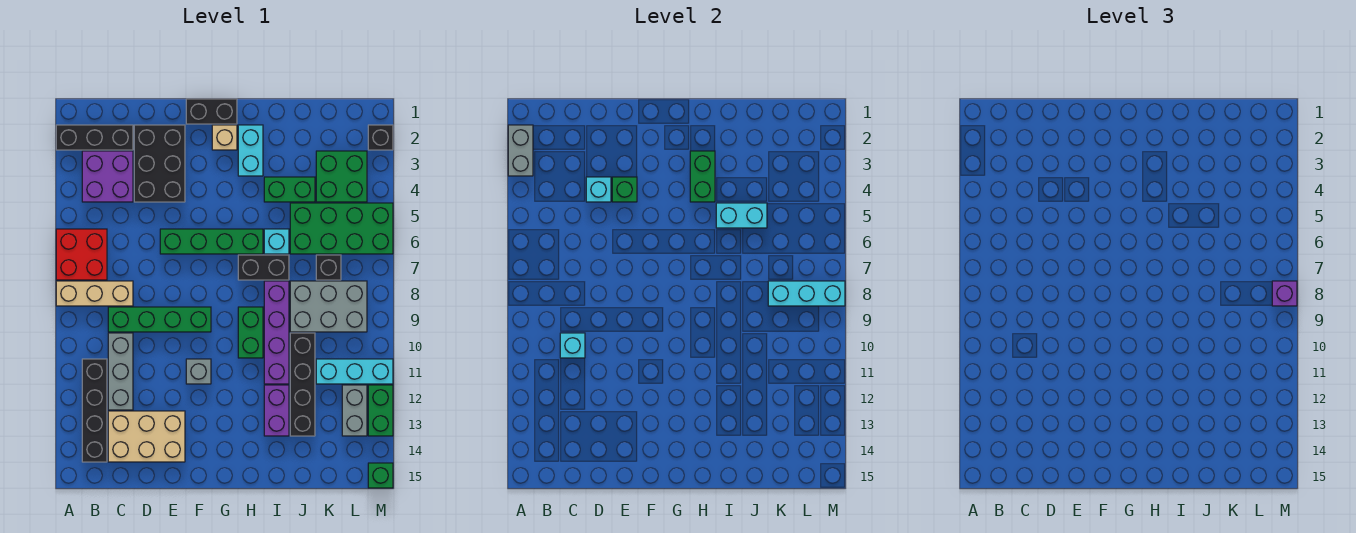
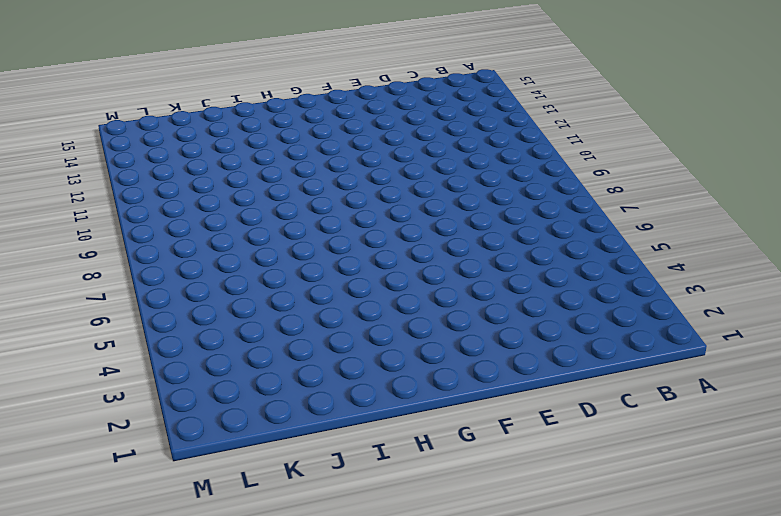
none -> black 1x3 brick [56,125,133,150]
none -> red 2x2 brick [56,229,107,280]
none -> tan 1x3 brick [56,281,133,306]
none -> purple 2x2 brick [82,151,133,202]

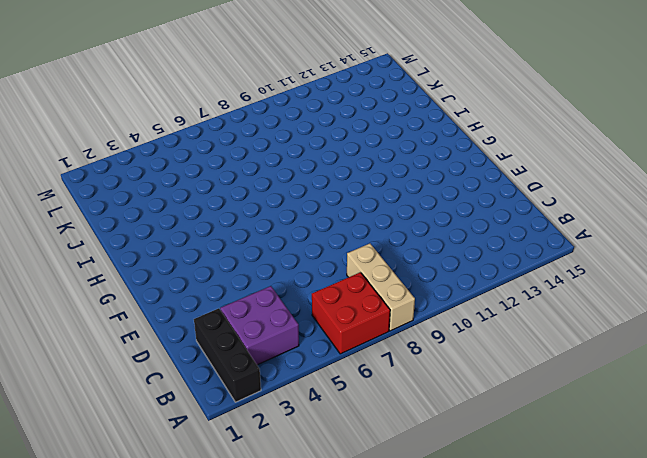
none -> black 1x4 brick [82,359,107,462]
none -> green 1x4 brick [108,307,211,332]
none -> grey 1x3 brick [108,333,133,410]
none -> tan 2x3 brick [108,411,185,462]

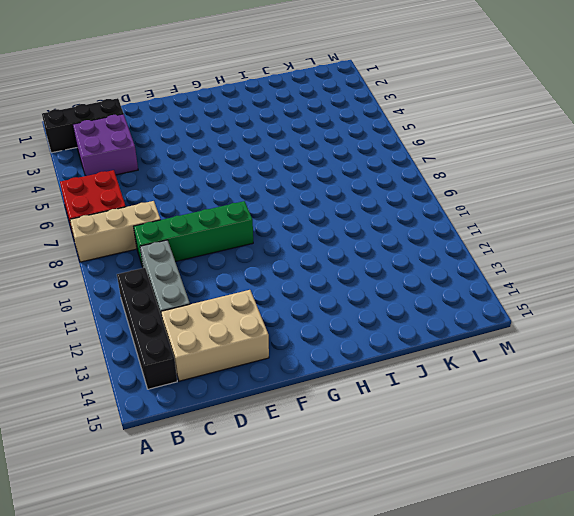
none -> black 2x3 brick [134,125,185,202]
none -> green 1x4 brick [160,229,263,254]
none -> black 1x2 brick [186,99,237,124]
none -> grey 1x1 brick [186,359,211,384]

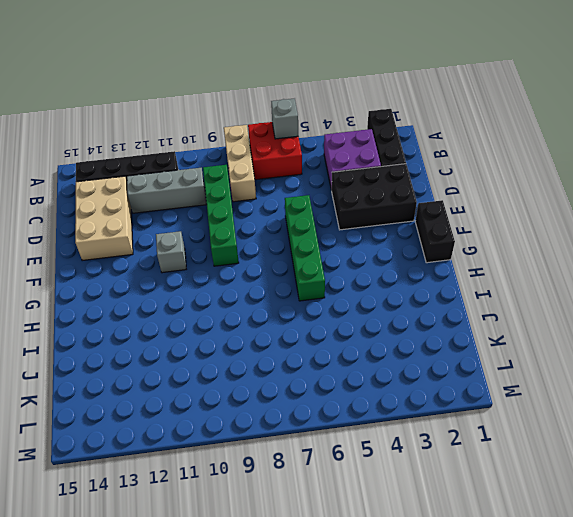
grey 1x1 brick [271,98,298,139] -> none
none -> tan 1x1 brick [212,125,237,150]
none -> cyan 1x2 brick [238,125,263,176]
none -> black 1x2 brick [238,255,289,280]
none -> green 1x2 brick [238,307,263,358]

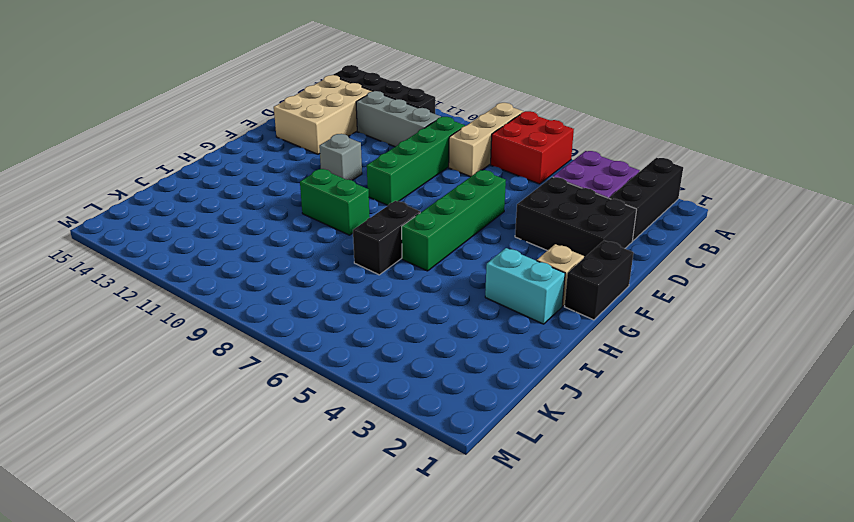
none -> green 1x2 brick [264,177,315,202]
none -> cyan 1x1 brick [264,229,289,254]
none -> purple 1x4 brick [264,281,289,384]
none -> purple 1x2 brick [264,385,289,436]

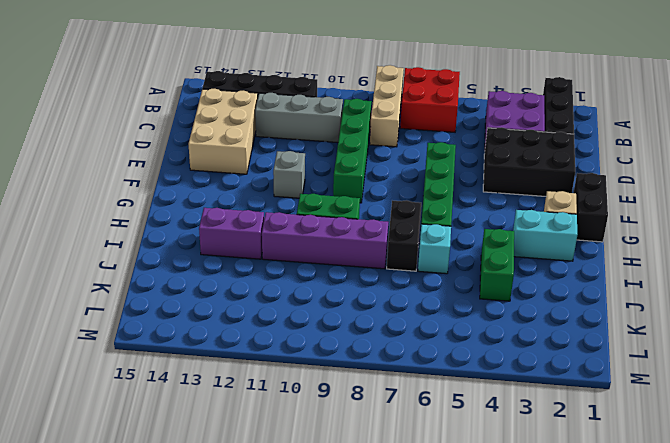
none -> green 2x4 brick [290,203,393,254]
none -> grey 2x3 brick [290,281,367,332]
none -> black 1x4 brick [290,333,315,436]
none -> green 2x2 brick [316,151,367,202]

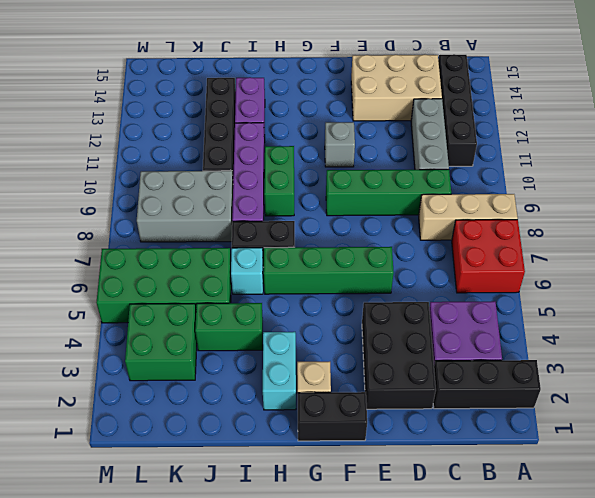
none -> black 1x1 brick [316,255,341,280]
none -> cyan 1x3 brick [316,359,393,384]
none -> grey 1x2 brick [342,385,367,436]
none -> black 1x1 brick [368,125,393,150]

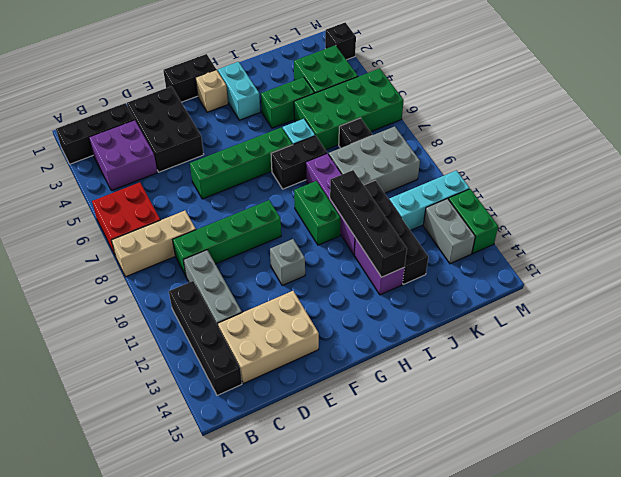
black 1x4 brick [330,170,407,277] -> none
none -> green 1x1 brick [368,463,393,488]
none -> grey 1x2 brick [508,125,533,176]
none -> cyan 1x1 brick [560,333,585,358]
none -> cyan 1x1 brick [586,177,611,202]

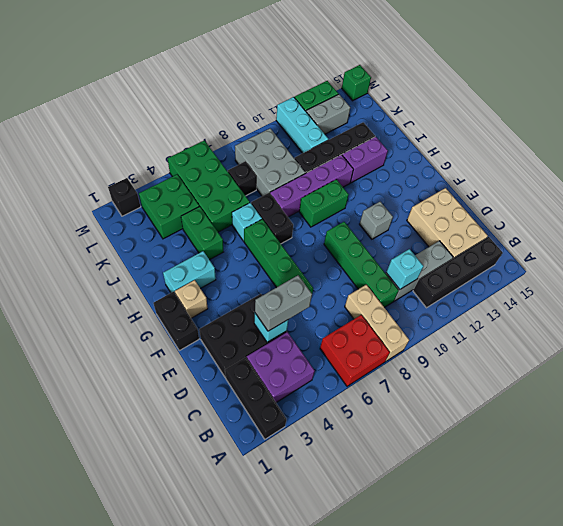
grey 1x2 brick [255,275,312,331] -> grey 1x2 brick moved to [508,125,533,176]
none -> green 1x1 brick [612,177,637,202]
none -> green 1x2 brick [690,151,715,202]
none -> cyan 1x2 brick [716,203,767,228]
none -> cyan 1x3 brick [768,281,845,306]

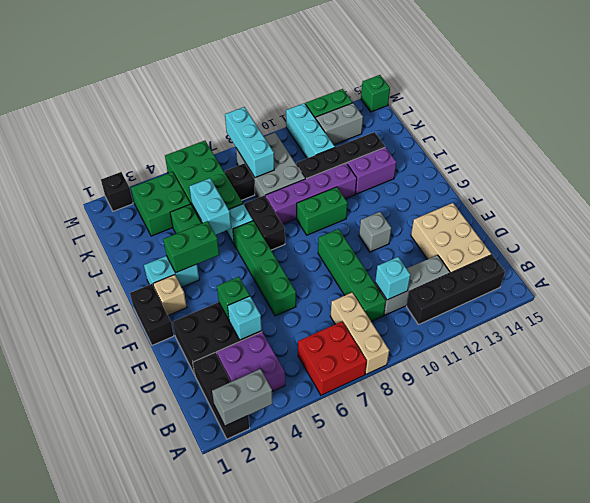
none -> purple 1x1 brick [1272,281,1297,306]

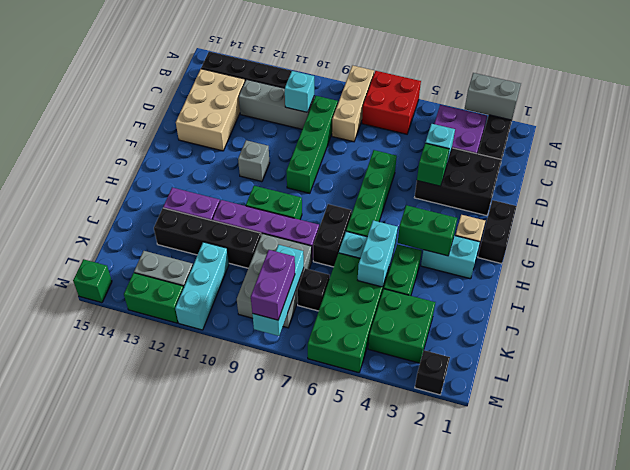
purple 1x2 brick [251,250,295,320] -> purple 1x1 brick [1272,281,1297,306]

